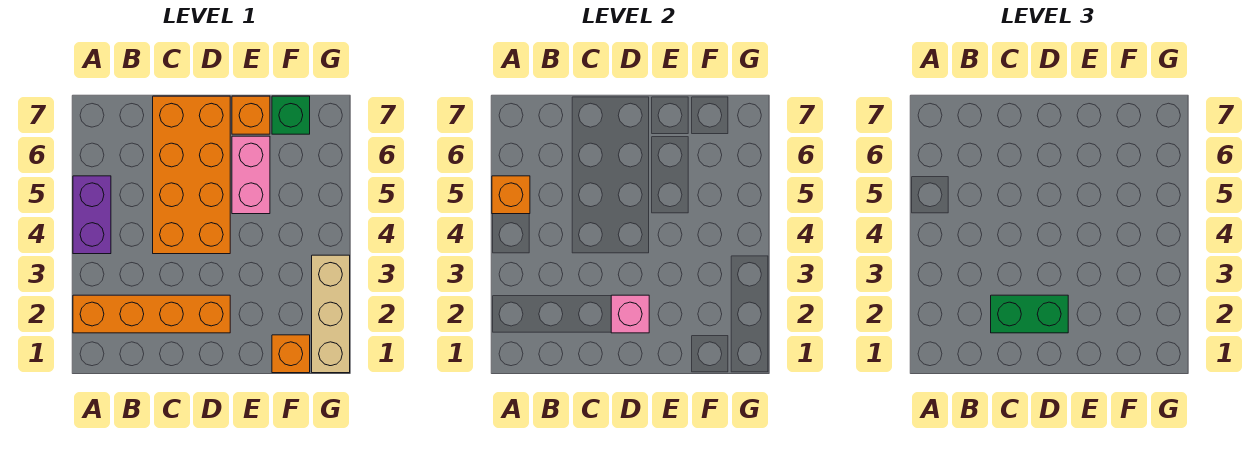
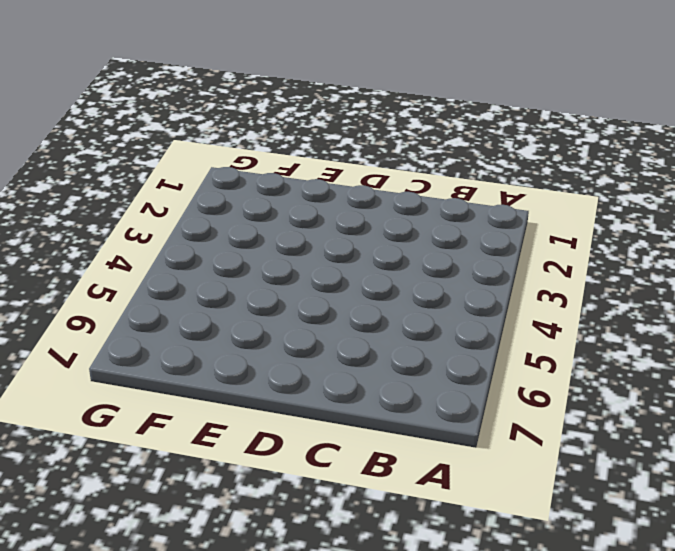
none -> orange 1x4 brick [73,295,230,333]
none -> purple 1x2 brick [73,176,111,254]

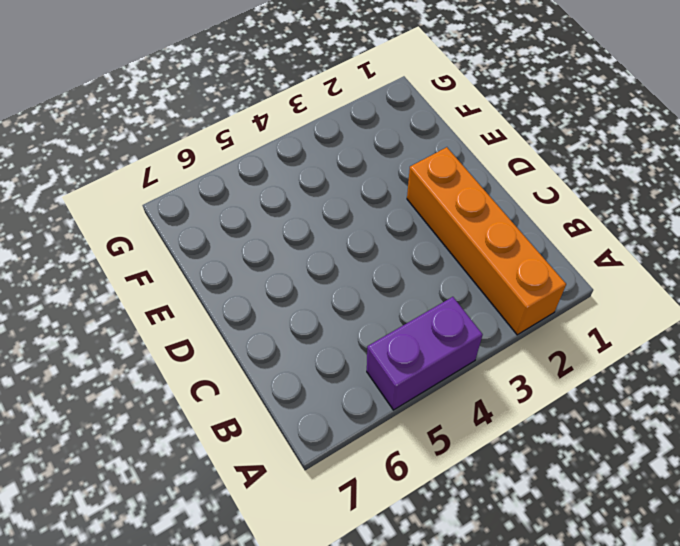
none -> orange 2x4 brick [153,96,230,254]
none -> pink 1x2 brick [232,136,270,214]

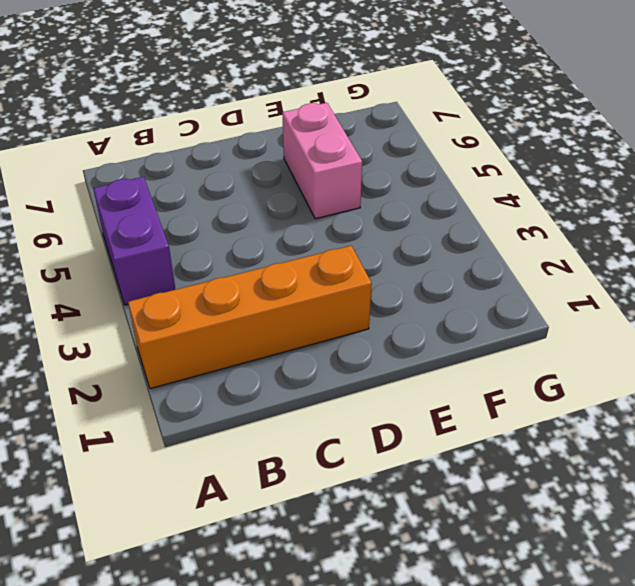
none -> orange 2x4 brick [153,96,230,254]
none -> orange 1x1 brick [232,96,270,134]

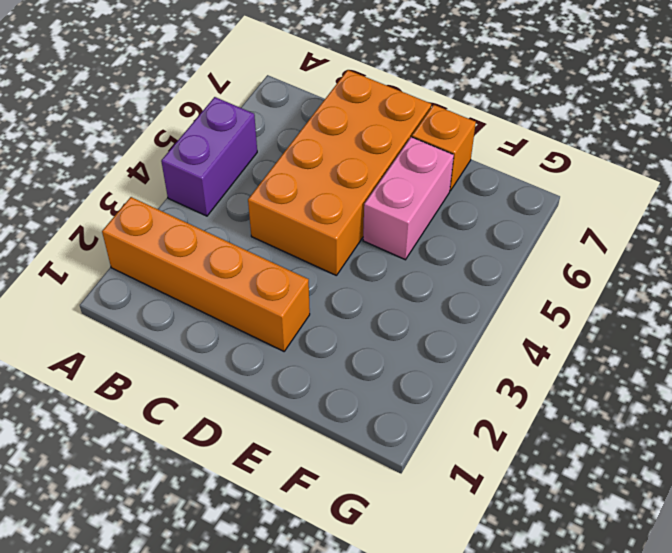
none -> orange 1x1 brick [272,335,310,373]
none -> green 1x1 brick [272,96,310,134]

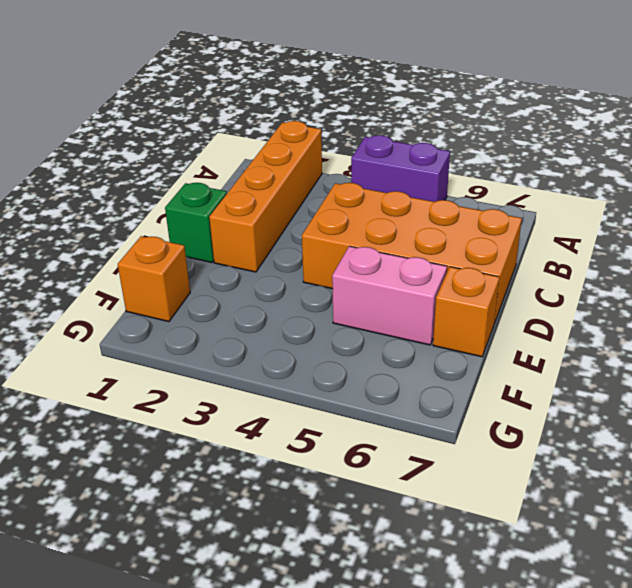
green 1x1 brick [165,183,227,263] -> green 1x1 brick moved to [272,96,310,134]
none -> tan 1x3 brick [312,255,350,373]
none -> orange 1x1 brick [492,176,530,214]

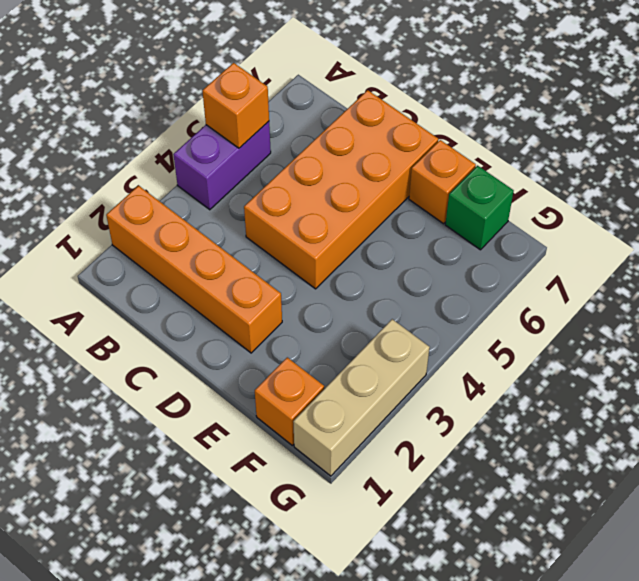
none -> pink 1x2 brick [232,136,270,214]
none -> pink 1x1 brick [611,295,649,333]

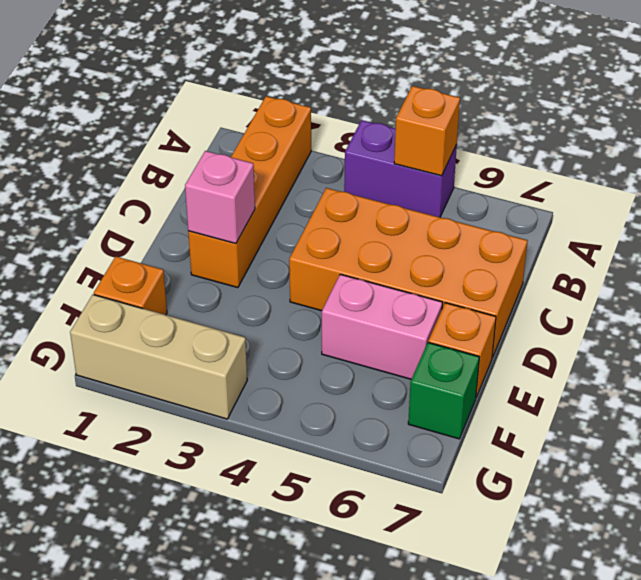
none -> green 1x2 brick [991,295,1068,333]

